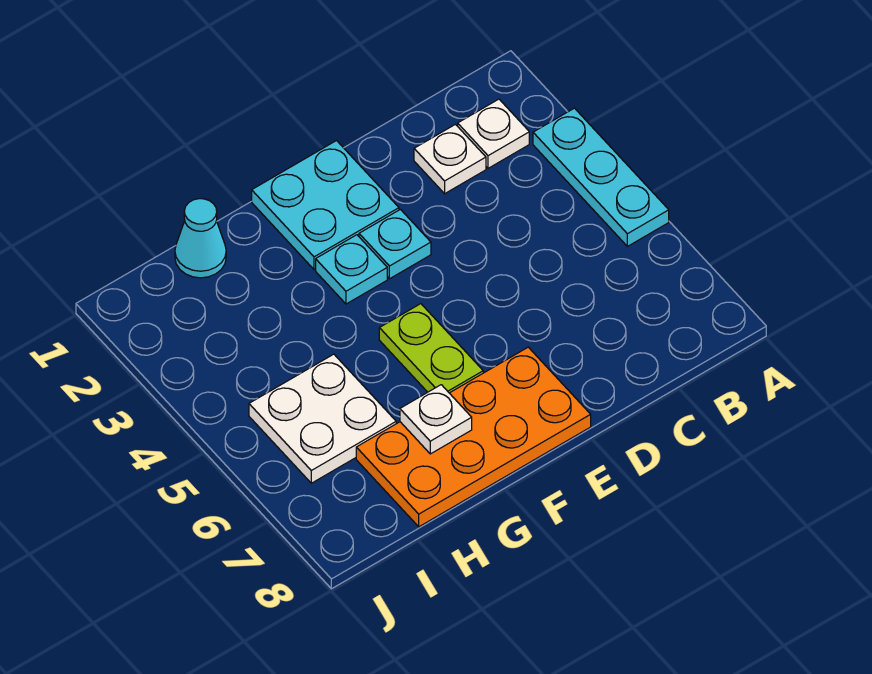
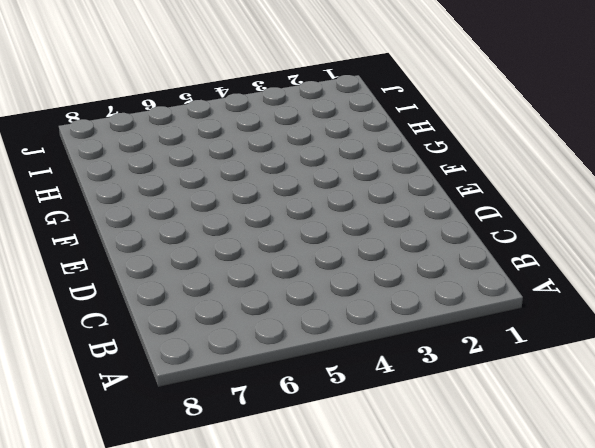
none -> cyan 1x3 plate [533,108,669,246]
none -> white 1x1 plate [458,99,529,168]

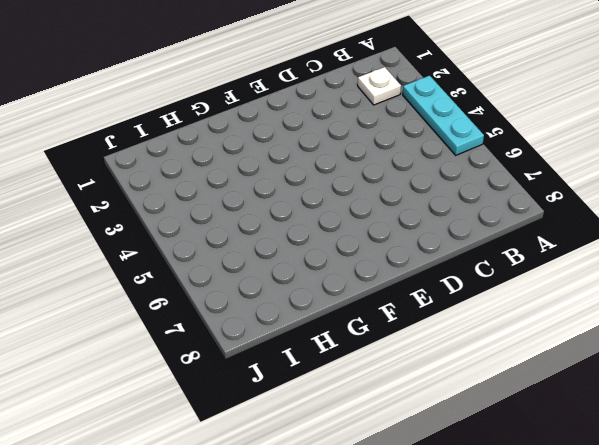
none -> white 1x1 plate [414,124,486,194]
none -> cyan 2x2 plate [252,141,399,270]

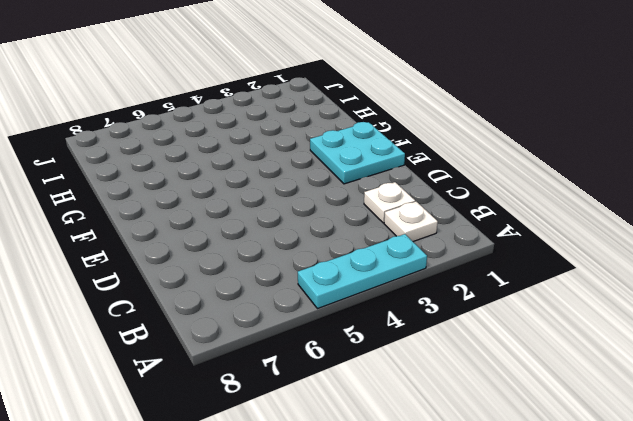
none -> cyan 1x1 plate [359,209,431,279]
none -> orange 2x4 plate [356,347,591,527]

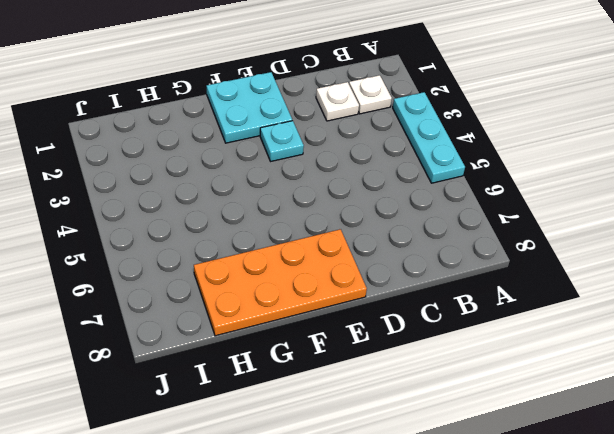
none -> cyan 1x1 plate [316,235,387,304]
none -> lime 1x2 plate [379,304,483,393]

